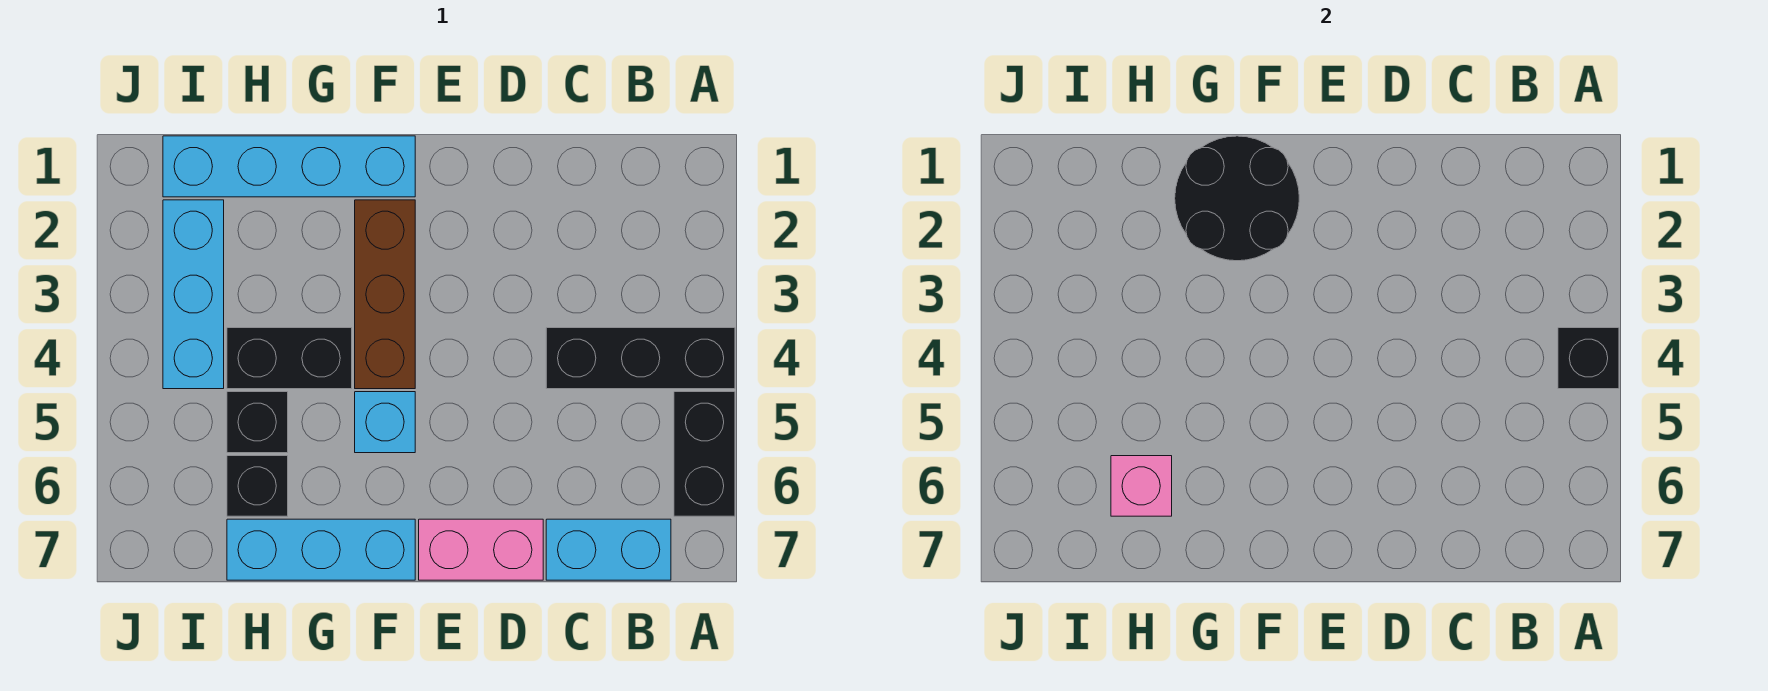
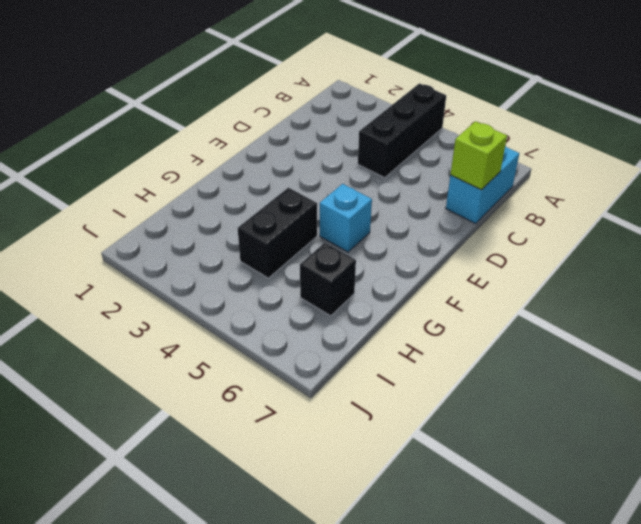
lime 1x1 brick [450,121,507,190] -> none
none -> black 1x2 brick [674,392,735,516]
none -> pink 1x2 brick [419,519,543,580]
none -> cyan 1x4 brick [163,136,415,197]

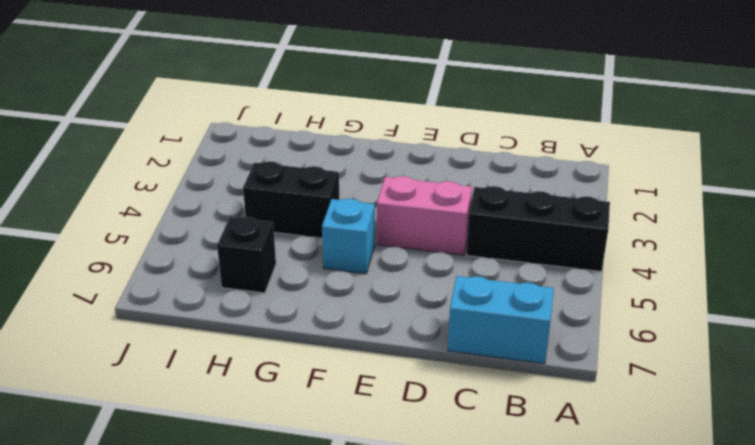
pink 1x2 brick [377,176,472,255] -> pink 1x2 brick moved to [419,519,543,580]
none -> black 1x2 brick [674,392,735,516]
none -> cyan 1x4 brick [163,136,415,197]
none -> brown 1x3 brick [355,200,415,389]

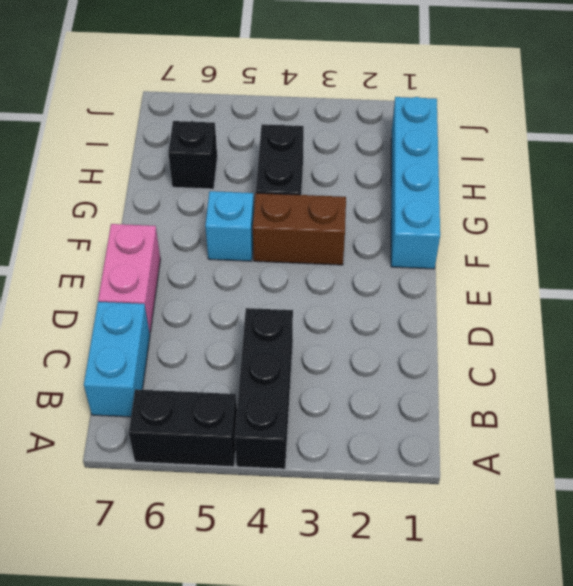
brown 1x2 brick [253,193,346,265] -> brown 1x3 brick [355,200,415,389]
none -> cyan 1x3 brick [227,519,415,580]
none -> black 1x1 brick [227,392,288,453]
none -> cyan 1x3 brick [163,200,224,389]

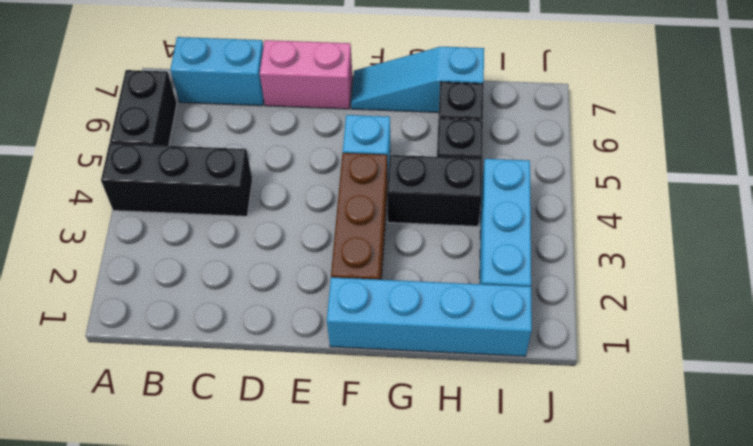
cyan 1x3 slope [351,47,484,113] -> cyan 1x3 brick [227,519,415,580]
none -> black 1x1 brick [1558,328,1619,389]
none -> black 2x2 round brick [1175,136,1299,261]
none -> pink 1x1 brick [1111,456,1172,516]

